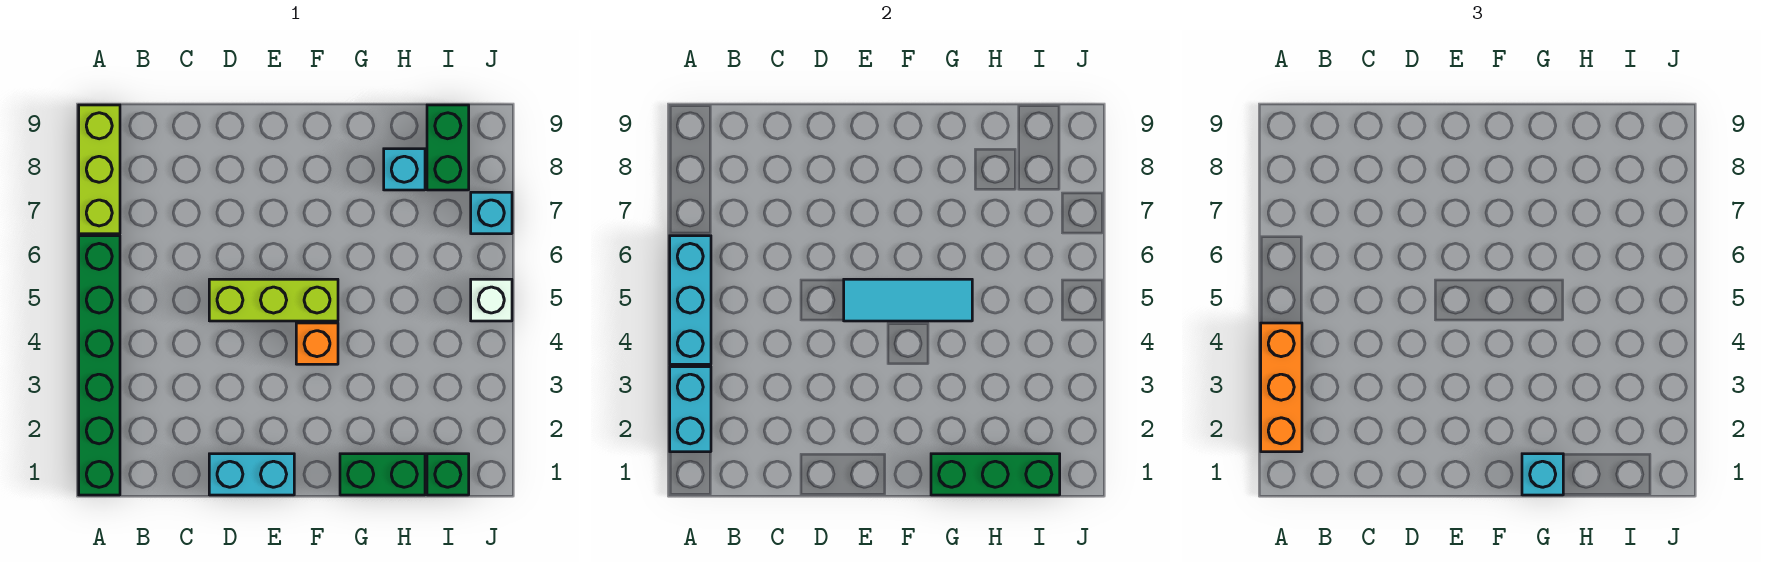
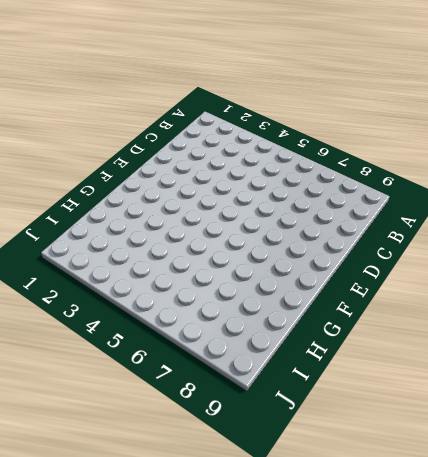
none -> green 1x6 brick [79,236,120,495]
none -> lime 1x3 brick [79,105,120,234]
none -> cyan 1x2 brick [209,454,294,495]

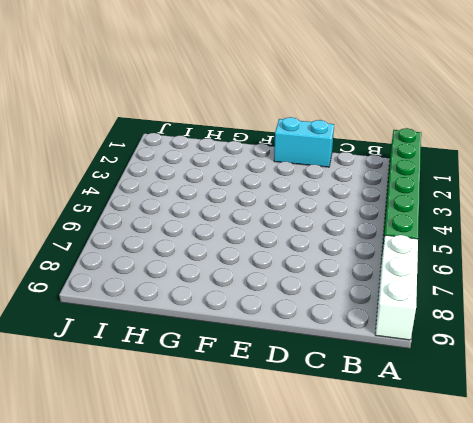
white 1x3 brick [375,235,418,340] -> lime 1x3 brick [79,105,120,234]
none -> lime 1x3 brick [209,279,338,321]
none -> orange 1x1 brick [296,323,338,364]
none -> green 1x2 brick [340,454,425,495]

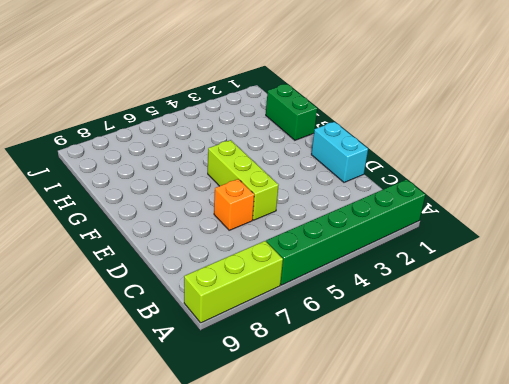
orange 1x1 brick [214,179,254,230] -> orange 1x1 brick moved to [296,323,338,364]
none -> cyan 1x1 brick [384,149,425,190]
none -> green 1x1 brick [427,454,469,495]
none -> green 1x2 brick [427,105,469,190]

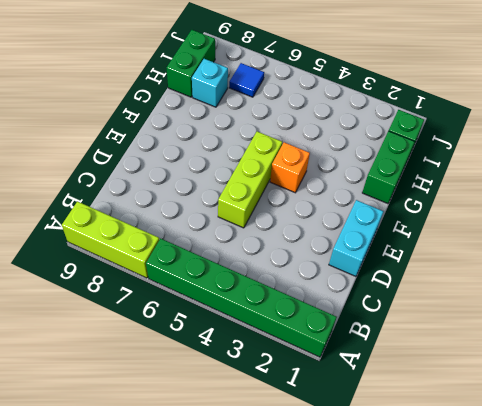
green 1x2 brick [167,30,215,97] -> green 1x2 brick turned to [427,105,469,190]
blue 1x1 tile [229,63,264,97] -> none
none -> white 1x1 brick [471,279,512,321]
none -> cyan 1x1 brick [471,192,512,234]
none -> cyan 1x2 brick [670,367,711,452]

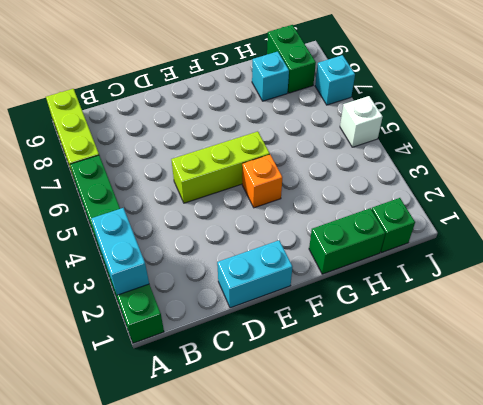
none -> cyan 1x3 brick [670,236,711,364]
none -> cyan 1x3 tile [844,279,972,321]
none -> green 1x3 brick [931,454,1060,495]

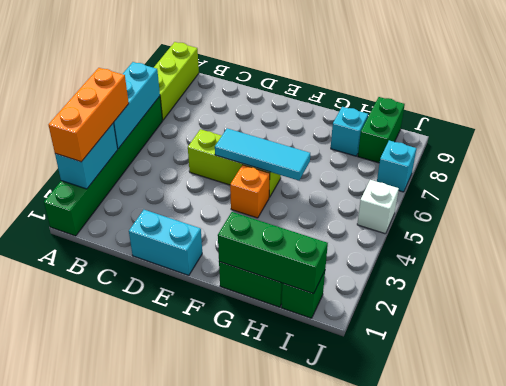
none -> cyan 1x1 brick [1522,454,1563,495]

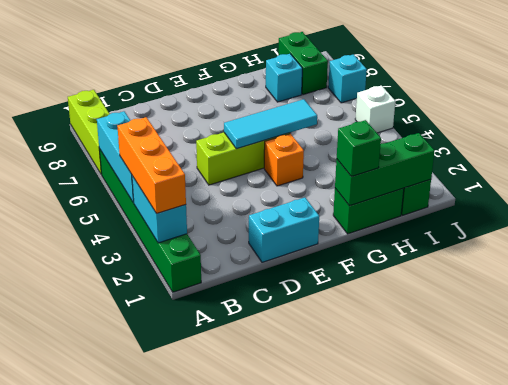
green 1x1 brick [337,120,381,177] -> cyan 1x1 brick [1522,454,1563,495]

